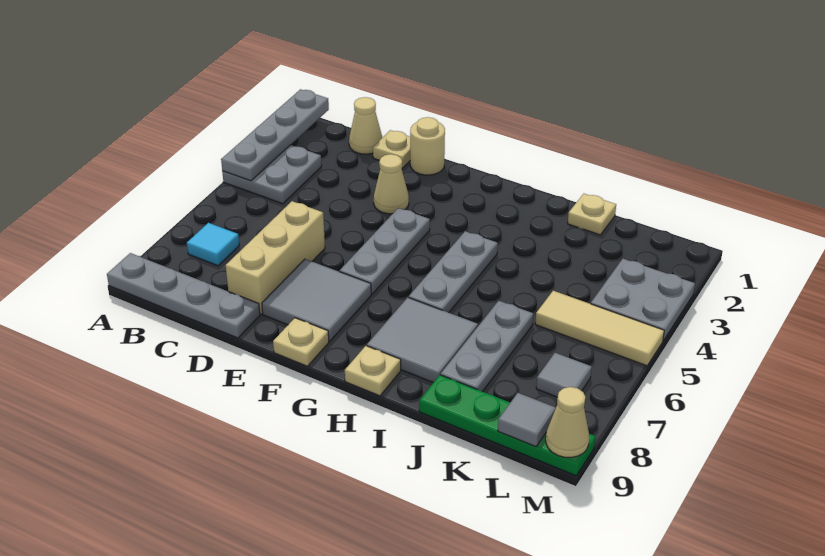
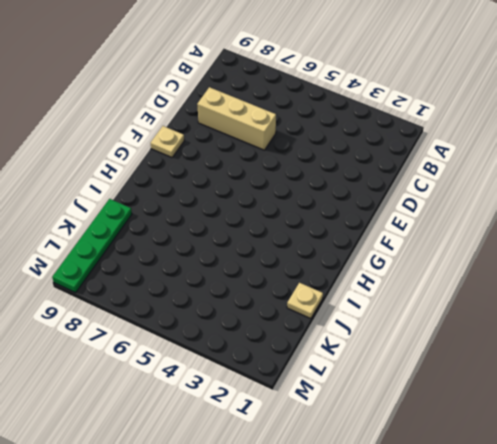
none -> grey 2x2 plate [222,145,322,204]
none -> grey 1x4 plate [107,253,260,338]
none -> cyan 1x1 tile [187,223,239,266]

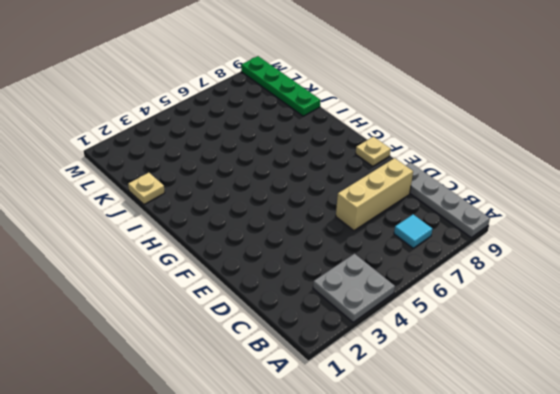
none -> tan 1x1 cone [349,97,382,154]
none -> tan 1x1 plate [373,130,410,168]
none -> tan 1x1 round brick [410,117,445,175]

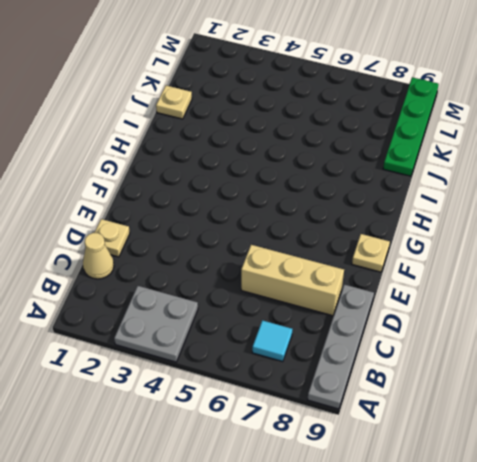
none -> tan 1x1 round brick [410,117,445,175]
none -> tan 1x1 cone [374,154,409,214]
none -> grey 2x2 tile [262,259,371,341]

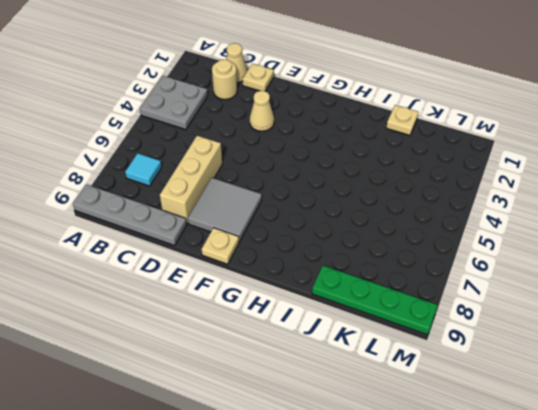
tan 1x1 round brick [212,60,237,99] -> tan 1x1 round brick moved to [410,117,445,175]
none -> grey 1x3 plate [340,208,430,294]
none -> grey 1x3 plate [409,231,498,313]
none -> grey 2x2 tile [367,298,478,382]

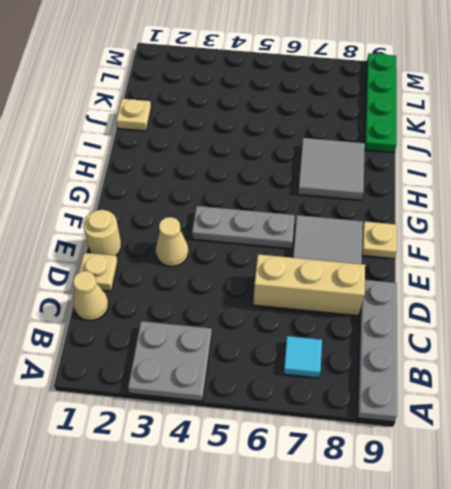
none -> grey 1x3 plate [409,231,498,313]
none -> tan 1x1 plate [345,346,401,396]
none -> grey 1x3 plate [441,301,533,392]

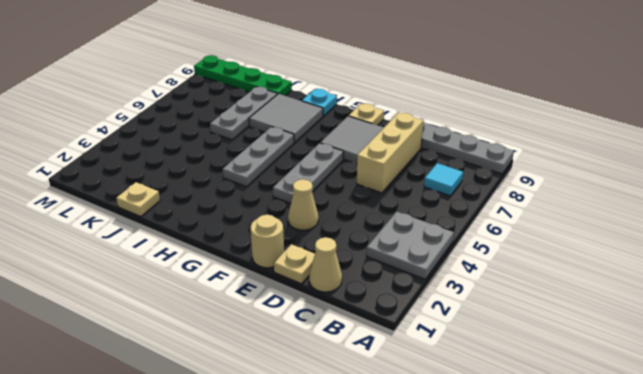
cyan 1x1 plate [302,89,337,116] -> tan 1x1 plate [345,346,401,396]
none -> tan 1x3 tile [535,291,664,366]
none -> grey 2x2 plate [591,259,695,341]
none -> grey 1x1 tile [536,353,592,397]

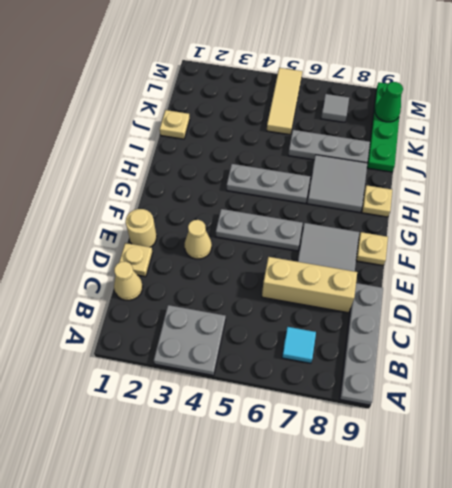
green 1x1 cone [375,82,403,122] -> grey 1x1 tile [498,393,556,446]
none -> grey 2x2 plate [591,259,695,341]
none -> grey 1x4 plate [221,89,329,181]
none -> tan 1x1 cone [546,387,589,457]

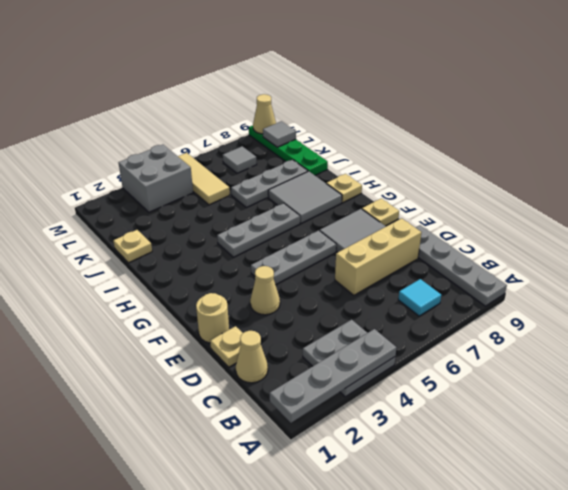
grey 2x2 brick [119,145,193,212] -> grey 2x2 plate [591,259,695,341]

